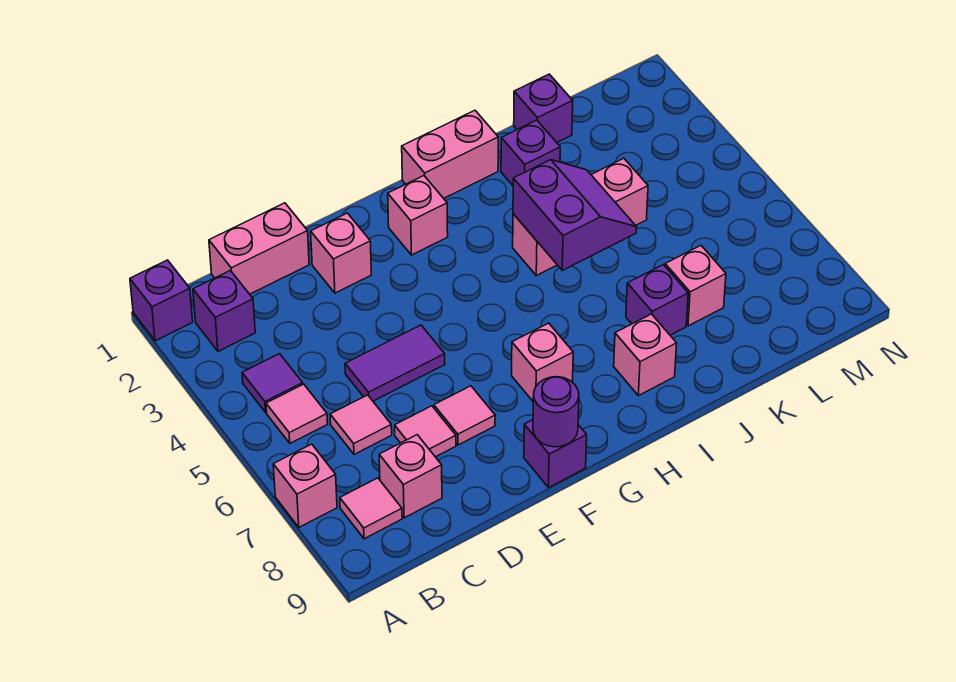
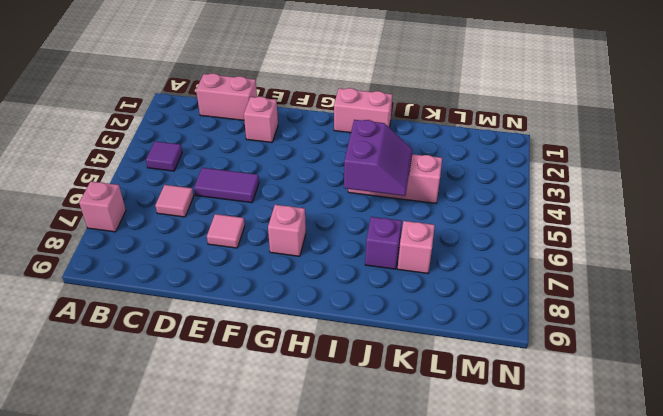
none -> purple 1x1 brick [130,260,193,341]
none -> purple 1x1 brick [193,271,255,351]
none -> pink 1x1 tile [266,384,328,443]

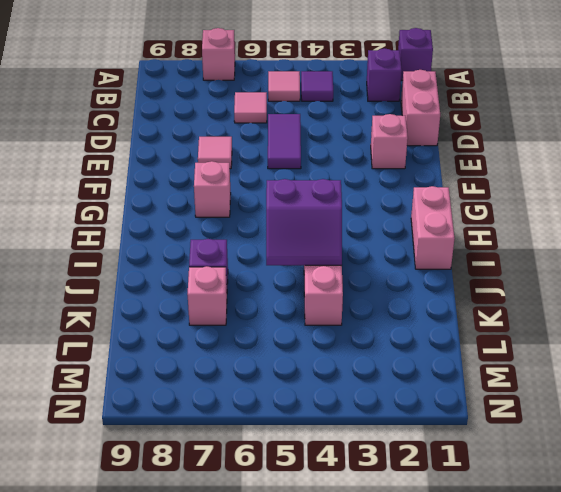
none -> pink 1x1 tile [340,478,402,539]
none -> pink 1x1 brick [379,435,442,518]
none -> pink 1x1 tile [395,406,456,457]

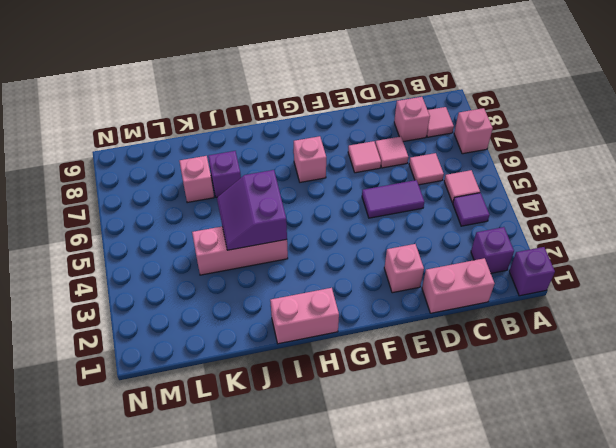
none -> purple 1x1 brick [524,420,587,488]
none -> pink 1x1 brick [388,176,448,255]
none -> pink 1x1 brick [614,314,677,396]

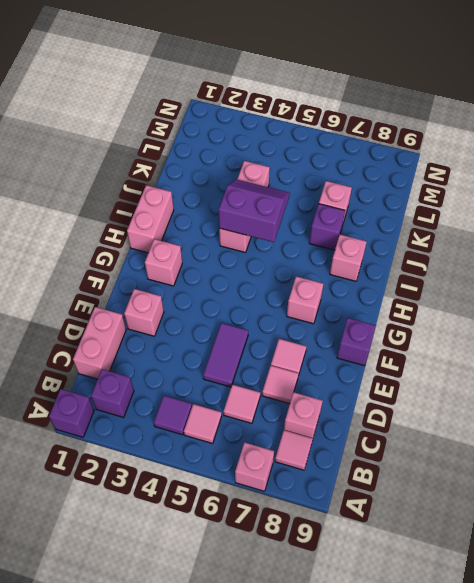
none -> purple 1x1 brick [501,120,560,185]
none -> purple 1x1 brick [514,74,573,142]
none -> purple 1x1 round brick [533,377,579,447]

